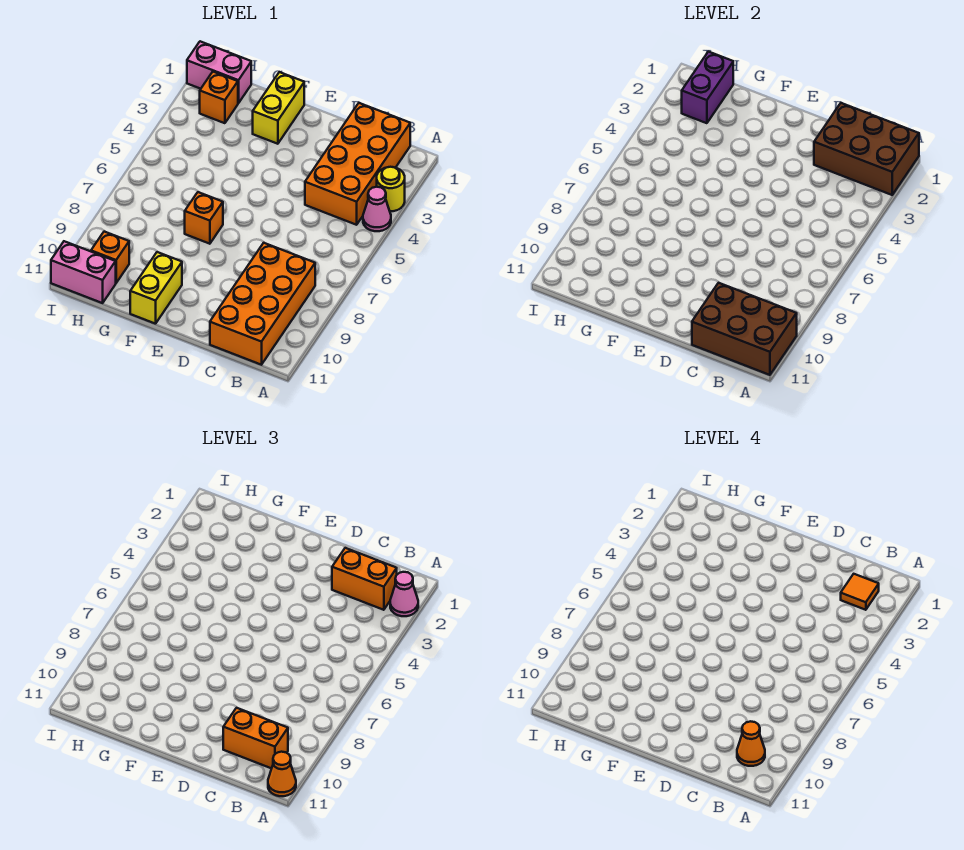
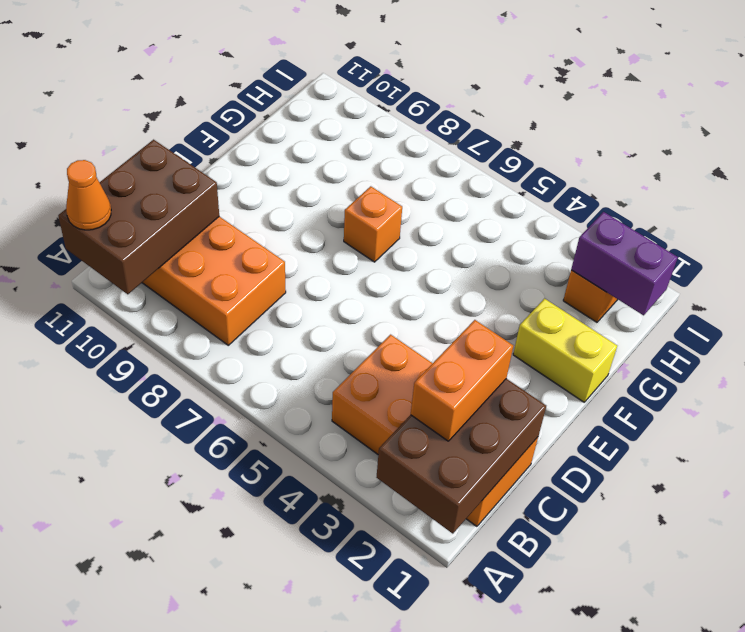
none -> yellow 1x1 round brick [377,167,405,211]
none -> pink 1x1 cone [363,187,391,231]
none -> yellow 1x2 brick [130,252,182,324]

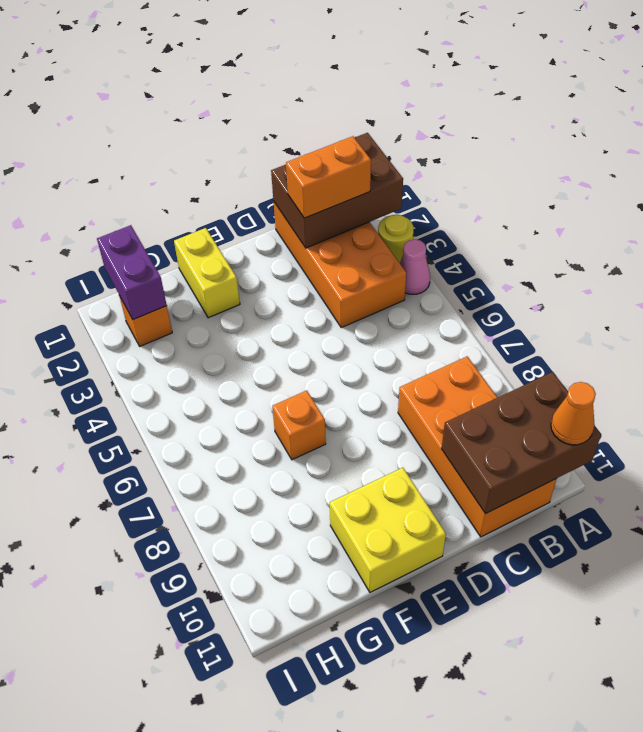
yellow 2x2 brick [330,468,446,592] -> yellow 1x2 brick [130,252,182,324]
none -> pink 1x2 brick [187,41,251,103]
none -> orange 1x1 brick [91,232,129,283]
none -> pink 1x2 brick [51,241,116,303]

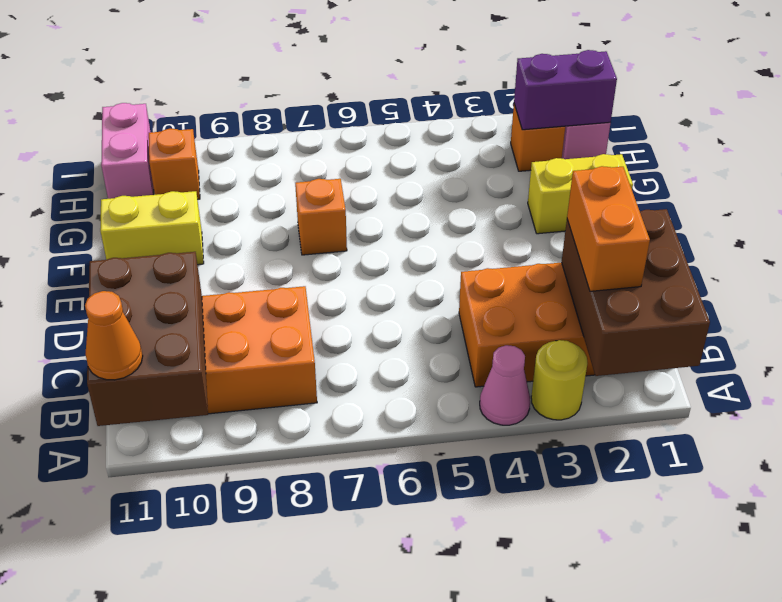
none -> pink 1x1 cone [390,572,418,616]
none -> orange 1x2 brick [223,708,288,768]
none -> orange 1x1 tile [841,574,879,610]

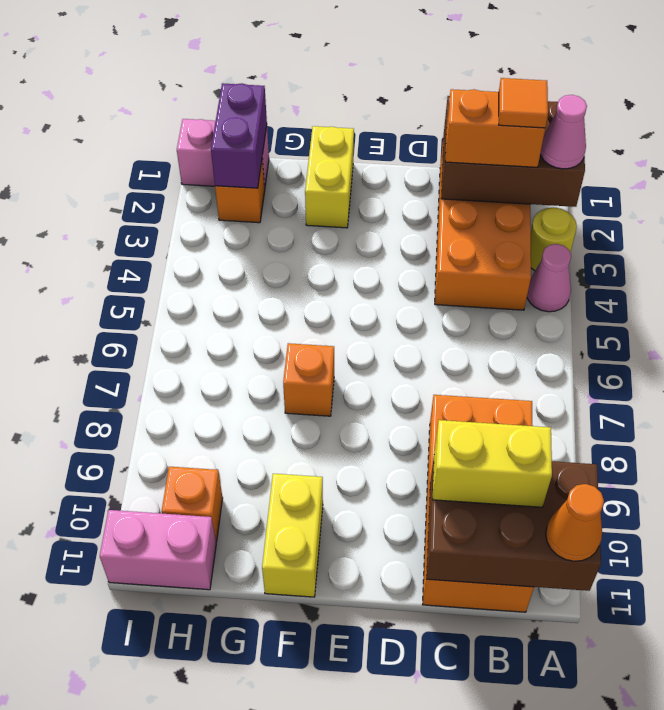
yellow 1x2 brick [432,420,552,507] -> orange 1x2 brick [223,708,288,768]
none -> orange 1x1 cone [737,721,765,766]

